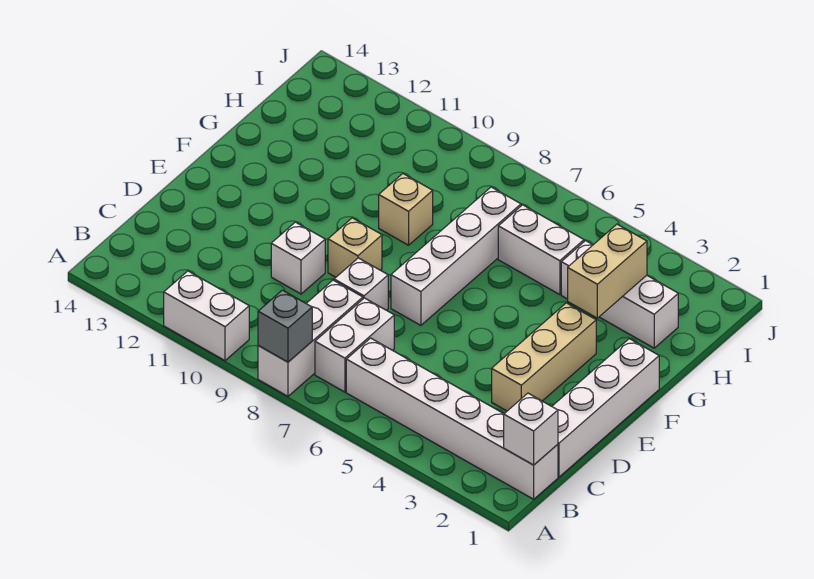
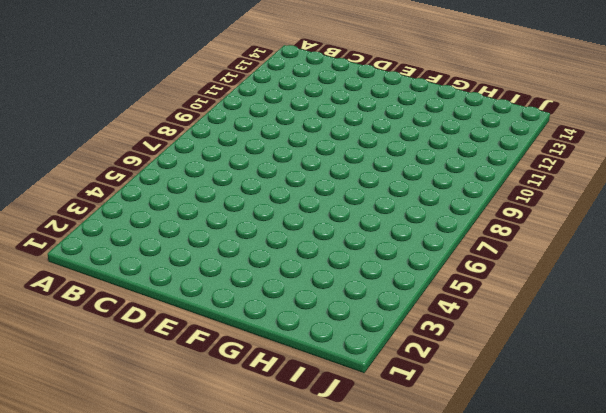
none -> white 1x3 brick [258,280,363,396]
none -> white 1x2 brick [164,271,249,361]
none -> white 1x6 brick [346,338,558,499]

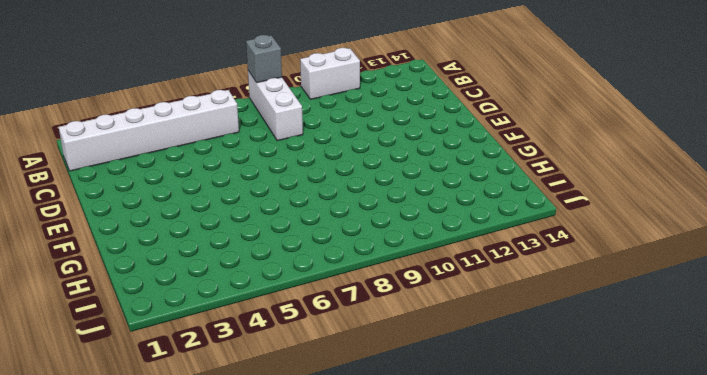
none -> white 1x2 brick [315,298,394,392]
none -> white 1x4 brick [552,339,659,477]
none -> tan 1x3 brick [492,303,596,411]

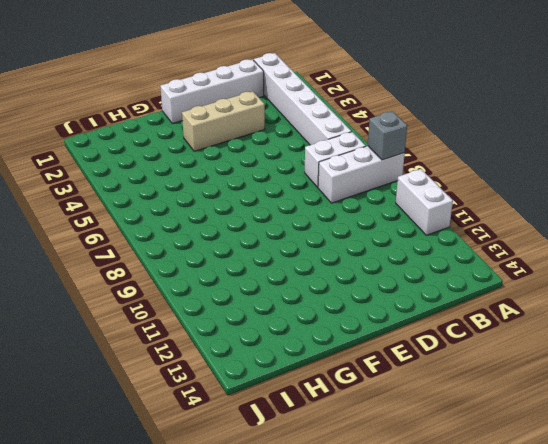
none -> white 1x1 brick [334,258,388,310]
none -> white 1x1 brick [271,222,325,294]
none -> white 1x4 brick [391,187,521,325]

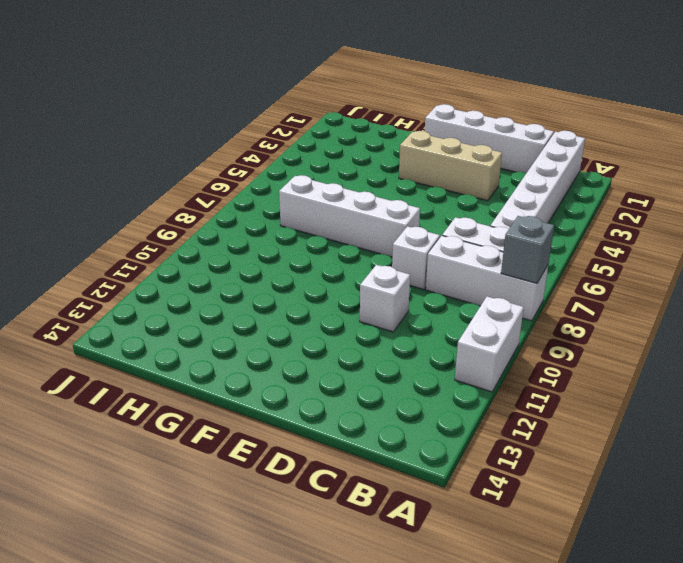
none -> tan 1x1 brick [328,218,382,277]
none -> tan 1x1 brick [379,174,433,245]
none -> white 1x3 brick [561,241,678,348]

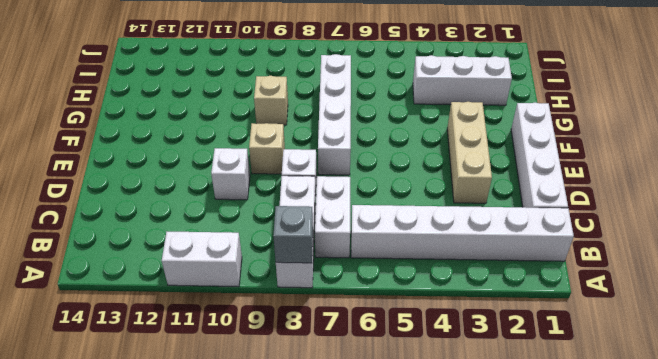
none -> white 1x2 brick [498,205,584,295]
none -> white 1x1 brick [504,393,558,465]
none -> tan 1x2 brick [568,224,647,318]

